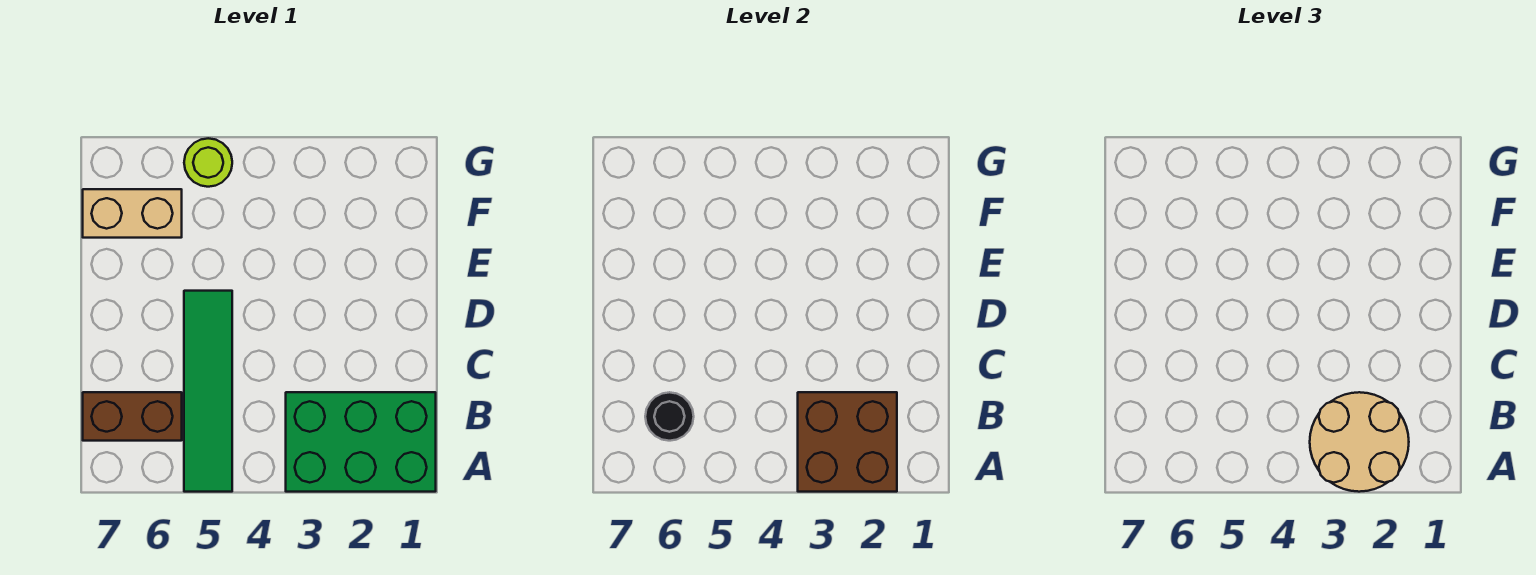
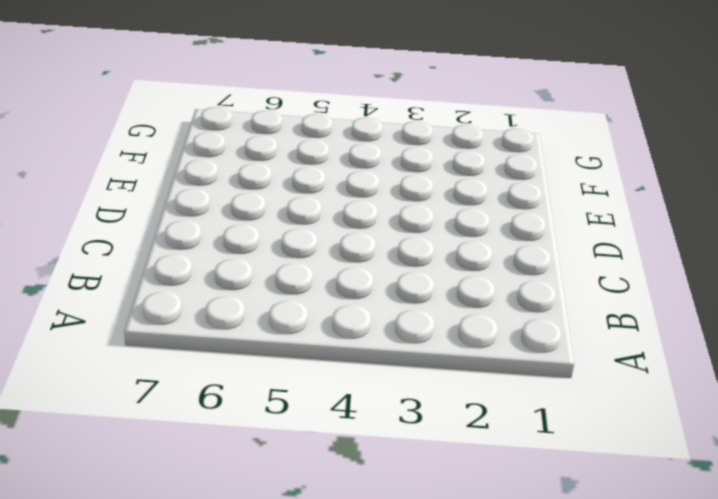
none -> green 2x3 brick [286,392,436,492]
none -> green 1x4 tile [184,291,232,492]

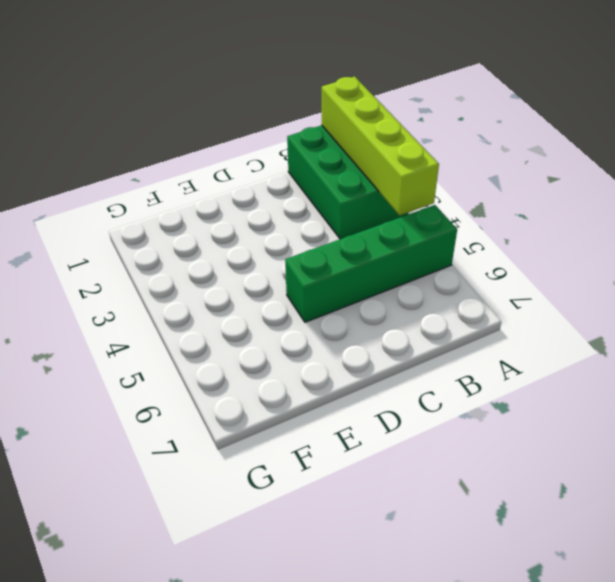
lime 1x4 brick [322,76,439,215] -> brown 2x2 brick [798,392,897,492]
green 1x4 brick [285,205,457,322] -> green 1x4 tile [184,291,232,492]
none -> brown 1x2 brick [83,392,182,441]
none -> tan 1x2 brick [83,189,182,238]

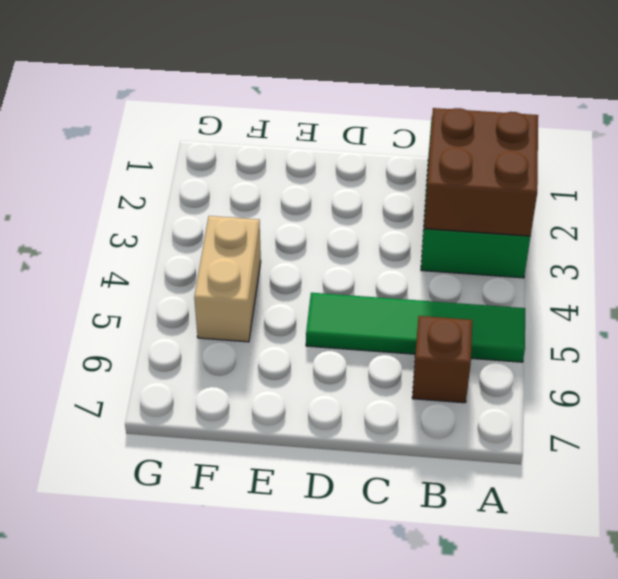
brown 1x1 brick [412,316,472,403] -> brown 1x2 brick [83,392,182,441]
tan 1x2 brick [194,216,261,342] -> tan 1x2 brick moved to [83,189,182,238]
none -> lime 1x1 round brick [184,138,232,187]
none -> black 1x1 round brick [645,392,694,441]

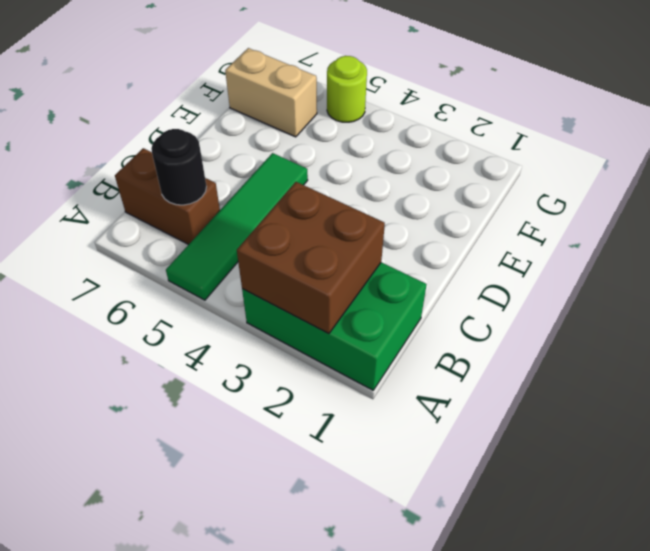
none -> tan 2x2 round brick [1310,392,1409,492]

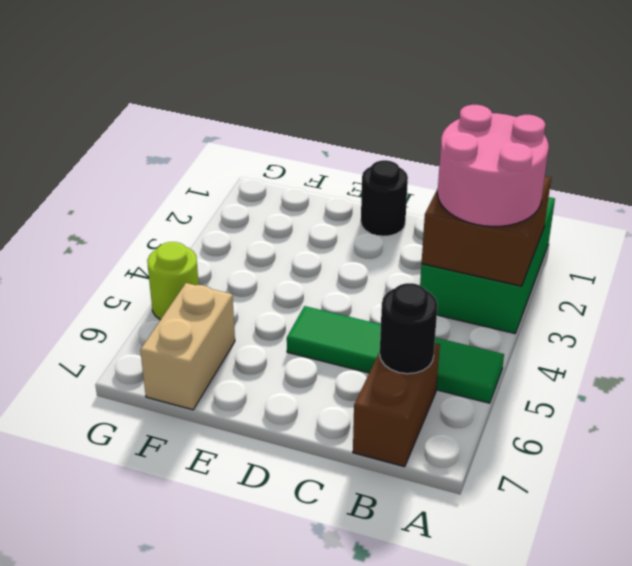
pink 2x2 round brick [437,105,549,226] -> tan 2x2 round brick [1310,392,1409,492]
black 1x1 round brick [361,160,408,236] -> none

